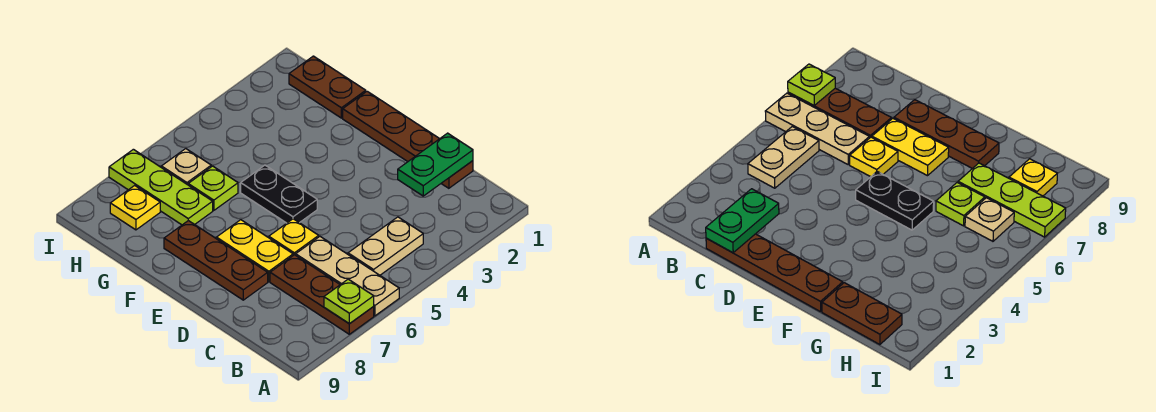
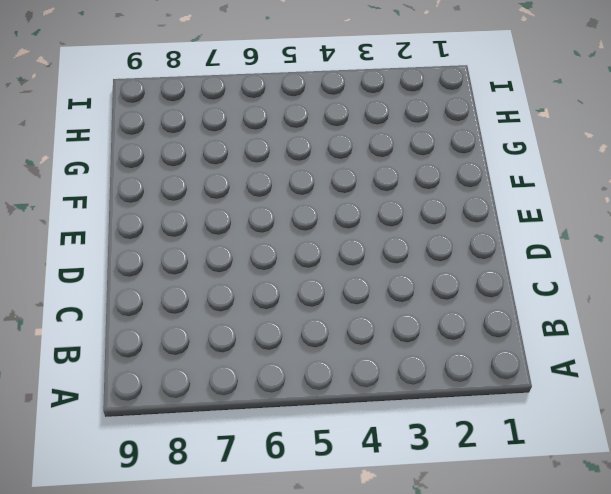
none -> tan 1x3 plate [296,237,399,316]
none -> brown 1x3 plate [270,255,374,334]
none -> tan 1x2 plate [348,217,423,275]

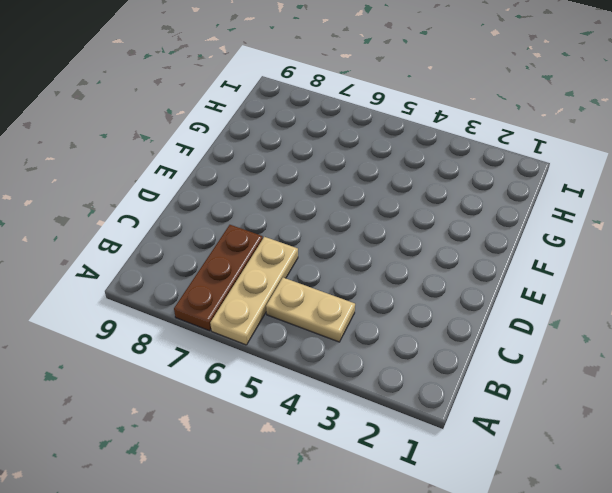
none -> brown 1x4 plate [343,91,473,188]
none -> yellow 1x1 plate [269,219,319,255]
none -> yellow 1x2 plate [216,220,293,282]

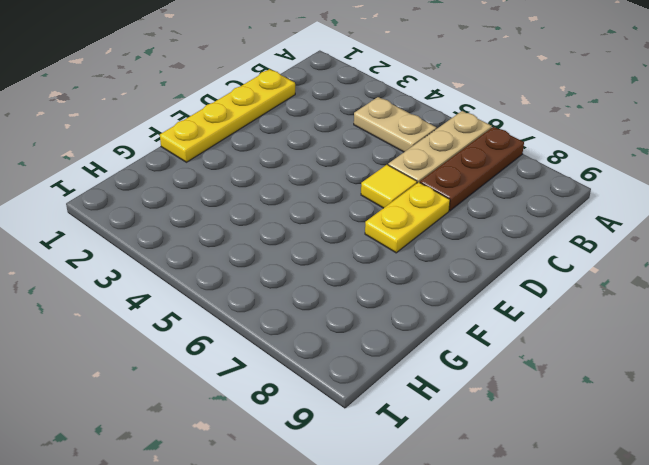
yellow 1x4 plate [160,69,295,162] -> brown 1x4 plate [343,91,473,188]
yellow 1x1 tile [361,165,417,208] -> yellow 1x1 plate [269,219,319,255]
none -> brown 1x3 plate [164,221,268,300]
none -> black 1x2 plate [241,165,317,223]
none -> brown 1x2 plate [289,56,366,118]

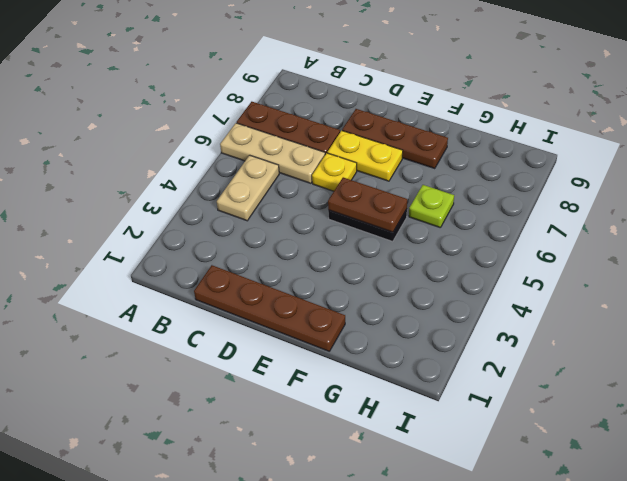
brown 1x2 plate [328,177,407,232] -> brown 1x2 plate moved to [289,56,366,118]
none -> lime 1x3 plate [109,149,213,225]
none -> tan 1x1 plate [161,149,211,185]
none -> yellow 1x1 plate [110,185,160,230]

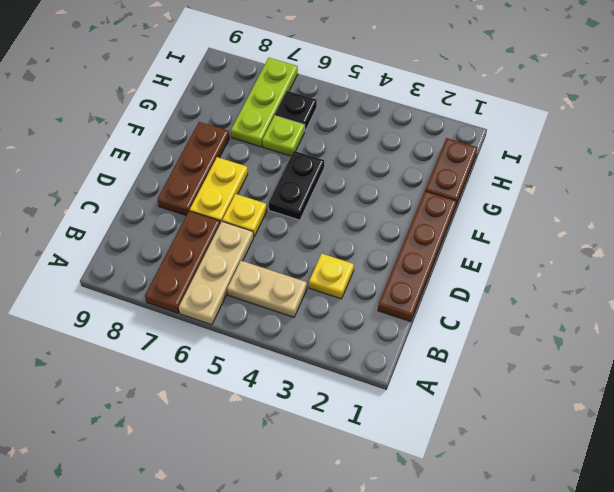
yellow 1x1 plate [309,254,354,299] -> yellow 1x1 plate moved to [110,185,160,230]
black 1x1 plate [275,91,317,130] -> tan 1x1 plate [161,149,211,185]
none -> lime 1x1 plate [324,279,374,324]
none -> green 1x2 plate [398,133,473,196]

